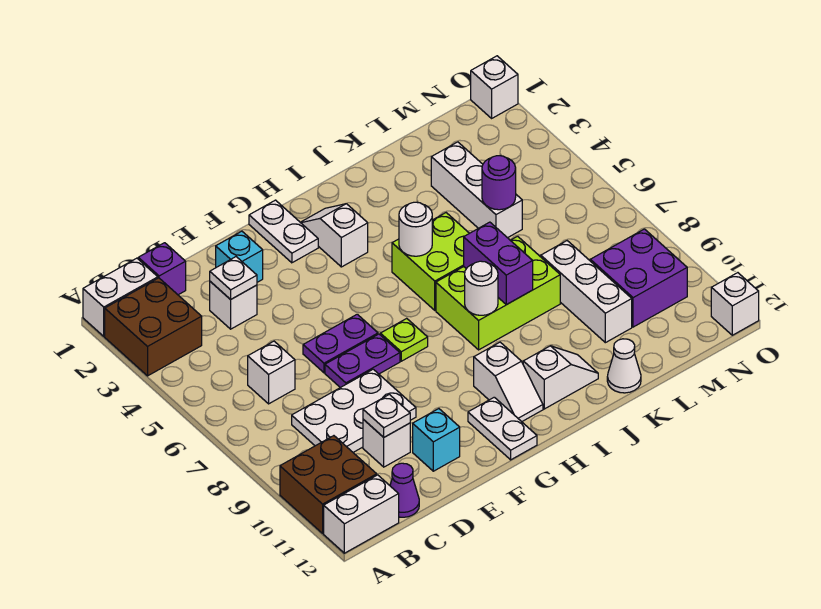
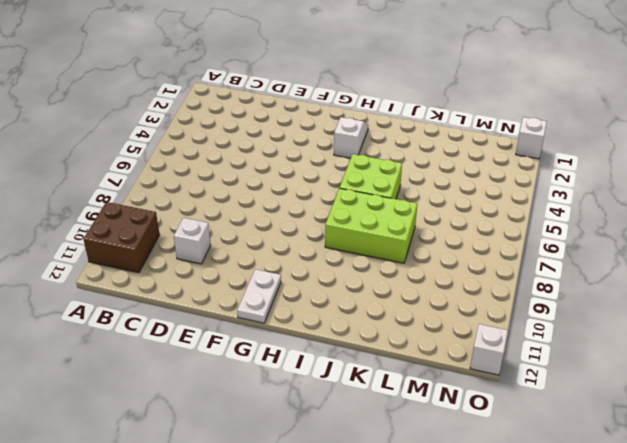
none -> white 1x2 brick [83,258,158,336]
none -> brown 2x2 brick [105,278,202,376]
none -> white 1x2 brick [324,475,399,553]
none -> purple 1x1 brick [138,243,186,295]

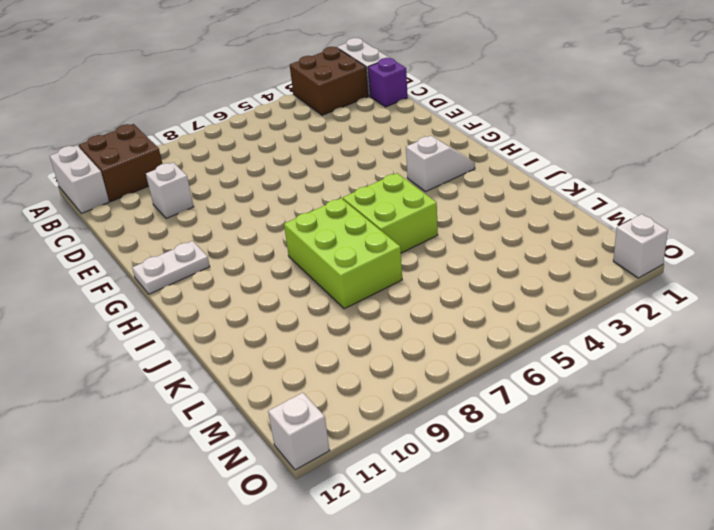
none -> white 1x1 brick [248,341,295,404]
none -> white 2x3 plate [292,369,416,452]
none -> purple 1x1 cone [390,463,419,517]
none -> white 1x1 brick [210,282,257,329]

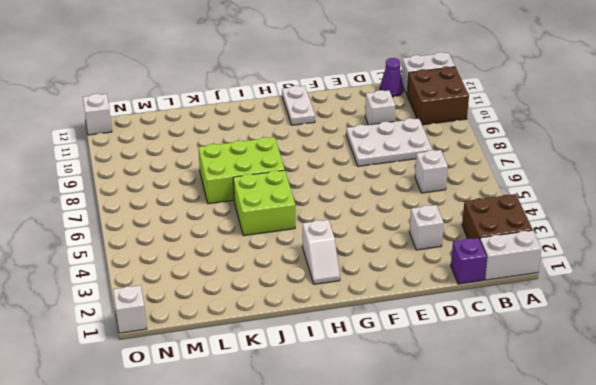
none -> cyan 1x1 brick [216,231,263,282]
none -> purple 1x2 plate [303,314,378,373]
none -> purple 1x2 plate [325,334,400,388]
none -> cyan 1x1 brick [413,409,460,471]

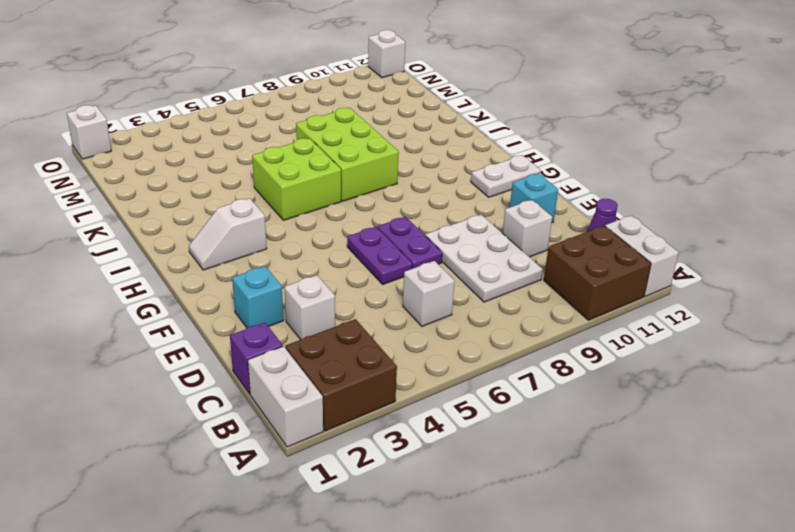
none -> white 1x2 plate [249,200,318,263]
none -> lime 1x1 plate [380,318,428,361]
none -> white 1x2 slope [474,342,543,422]
none -> white 1x2 slope [523,346,598,409]

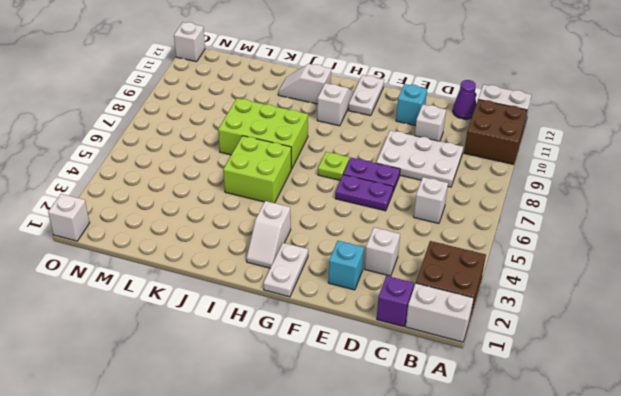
none -> white 1x1 cone [607,339,641,393]
none -> white 1x3 brick [431,142,522,238]
none -> white 1x3 brick [541,241,632,343]
none -> purple 2x2 brick [590,229,687,327]

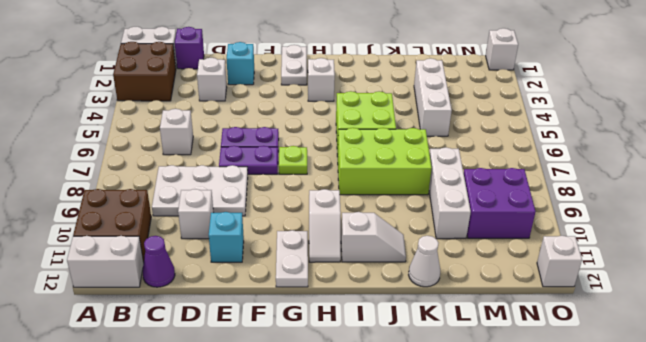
none -> white 1x1 plate [210,257,257,300]
none -> white 1x1 plate [363,394,410,437]
none -> white 1x1 round brick [399,202,432,256]
none -> white 1x1 round brick [465,261,498,315]

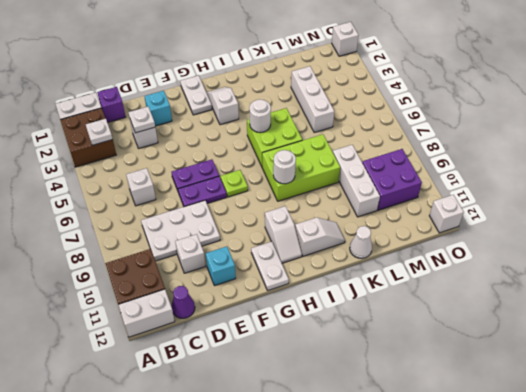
white 1x1 plate [86,119,113,145] -> white 1x1 plate moved to [363,394,410,437]
none -> purple 1x2 brick [464,222,533,305]
none -> purple 1x1 round brick [482,156,516,210]

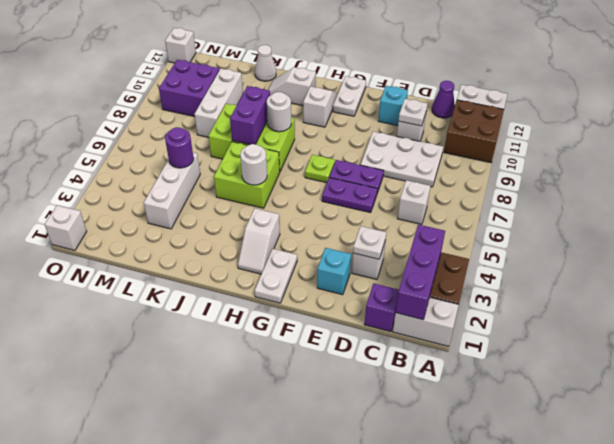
purple 1x3 brick [396,225,445,320] -> none

